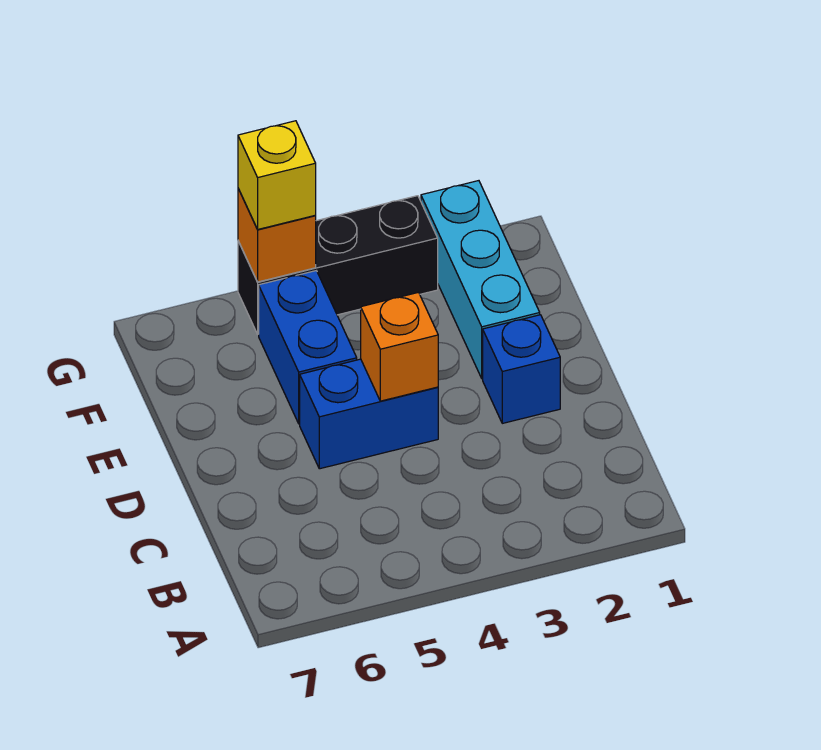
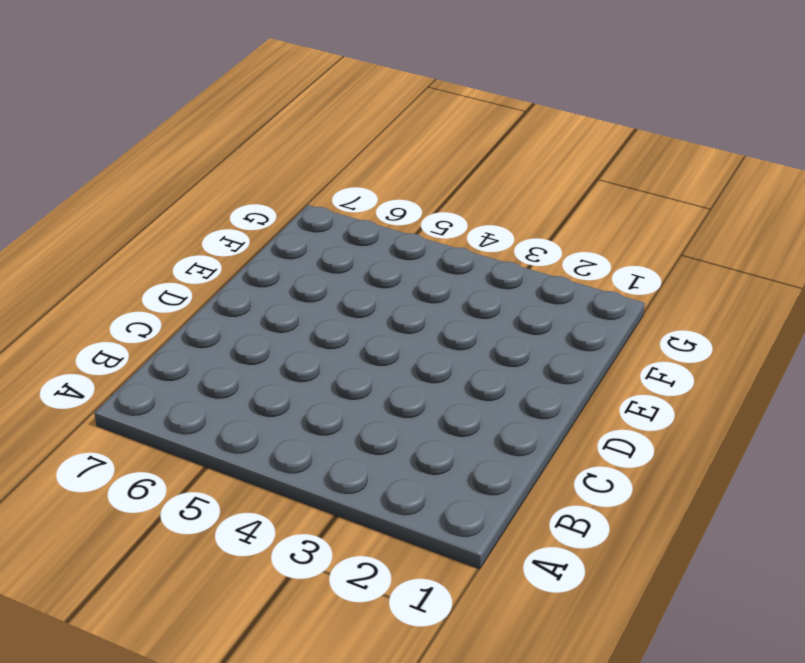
none -> blue 1x1 brick [483,315,560,423]
none -> blue 1x2 brick [300,359,438,469]

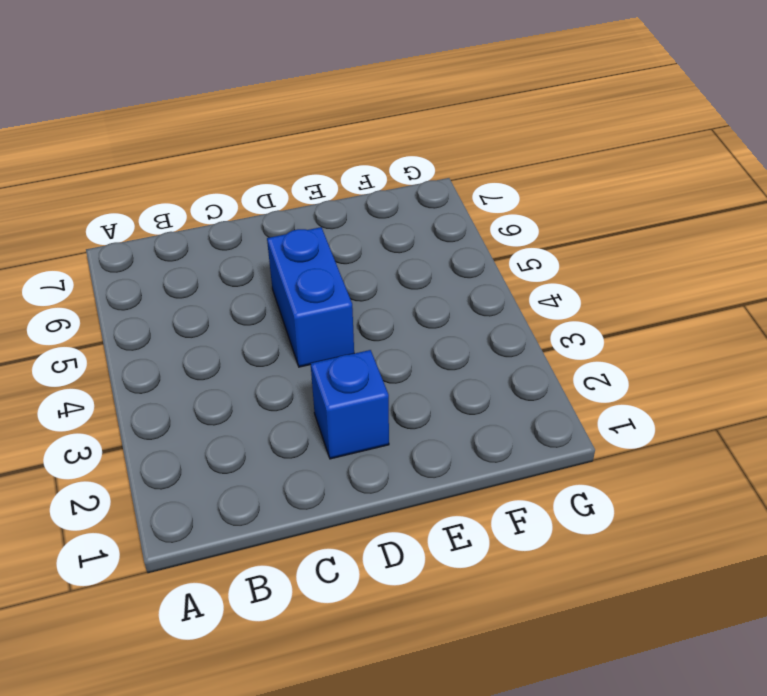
none -> cyan 1x3 brick [421,181,540,379]
none -> blue 1x2 brick [259,271,357,424]

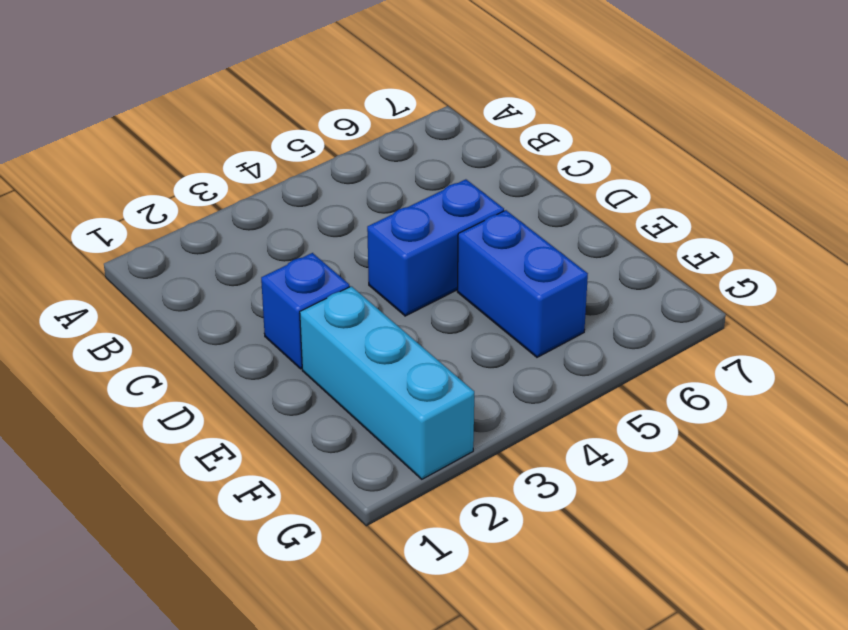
none -> black 1x3 brick [238,196,438,334]
none -> orange 1x1 brick [361,292,438,401]

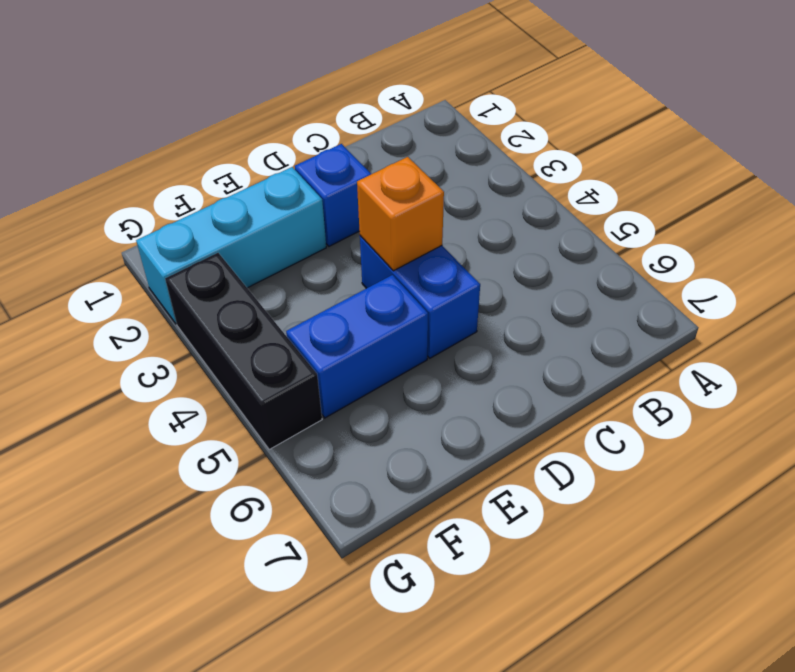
none -> orange 1x1 brick [238,189,316,282]
none -> yellow 1x1 brick [238,121,316,229]

